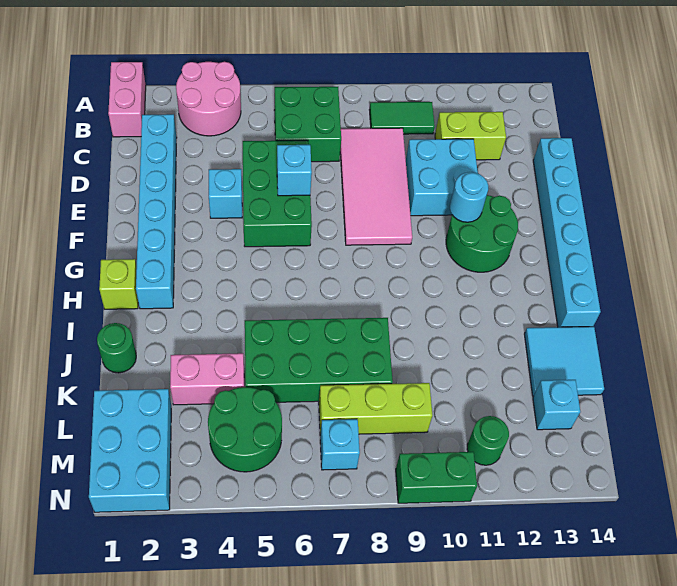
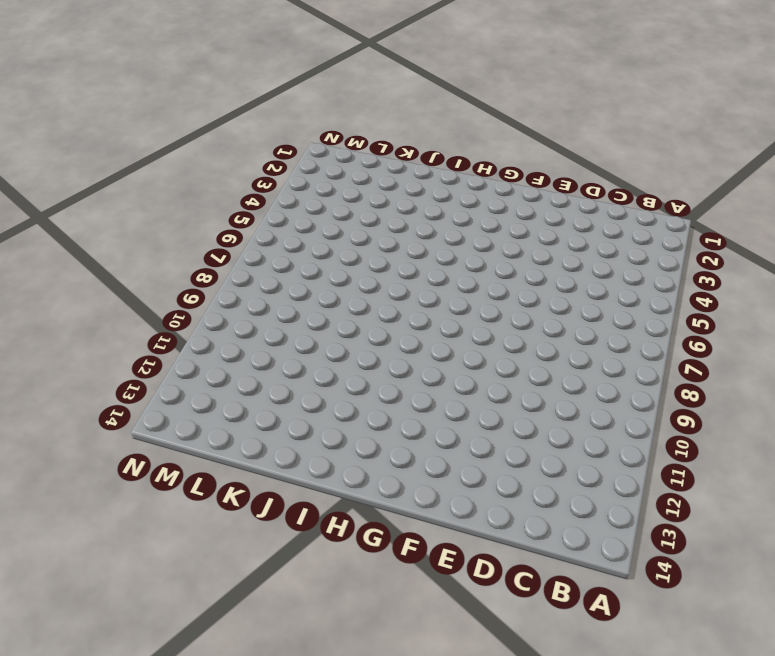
none -> pink 1x2 brick [108,62,146,137]
none -> pink 2x2 round brick [176,62,241,136]
none -> green 2x2 brick [274,87,341,162]

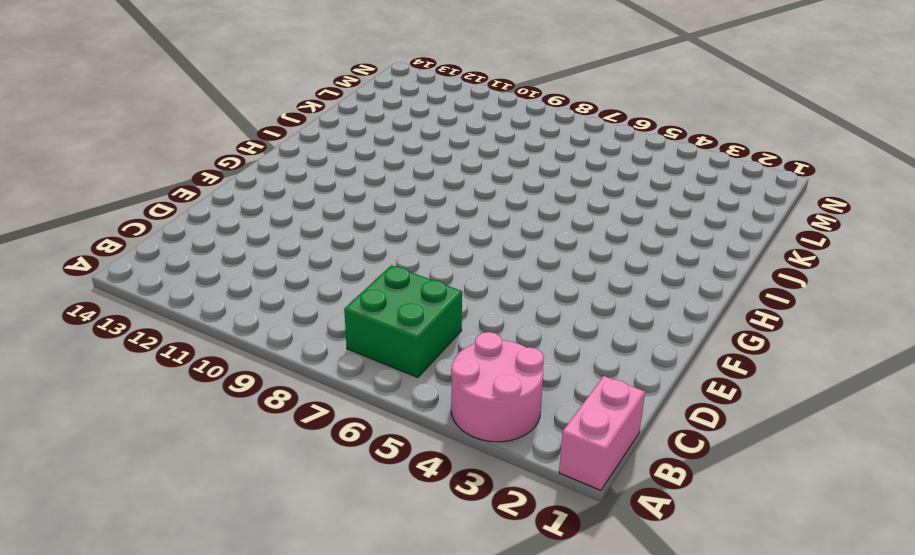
none -> green 1x2 tile [369,102,435,134]
none -> cyan 1x6 brick [136,114,177,309]
none -> pink 2x4 tile [340,128,412,245]

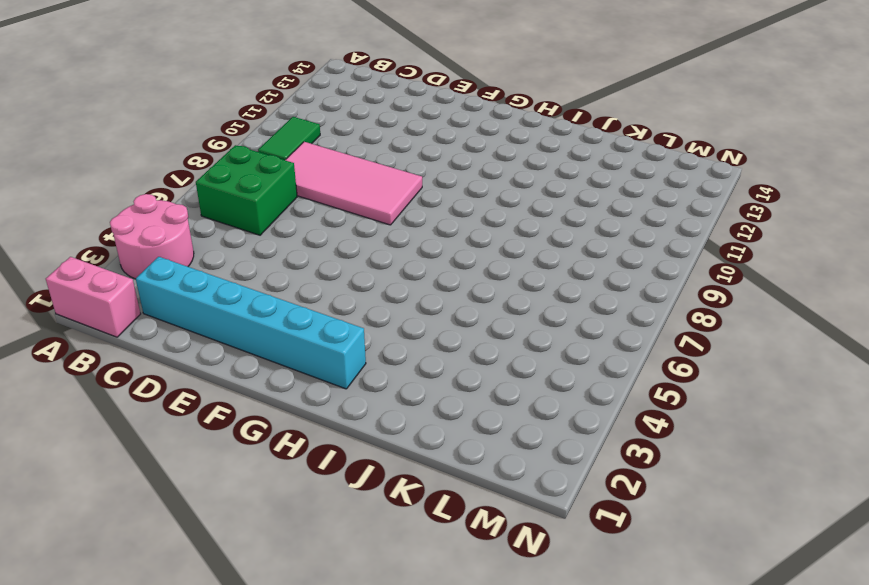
none -> lime 1x2 brick [435,112,506,160]
none -> green 2x3 brick [243,140,312,247]
none -> cyan 2x2 brick [406,139,478,216]

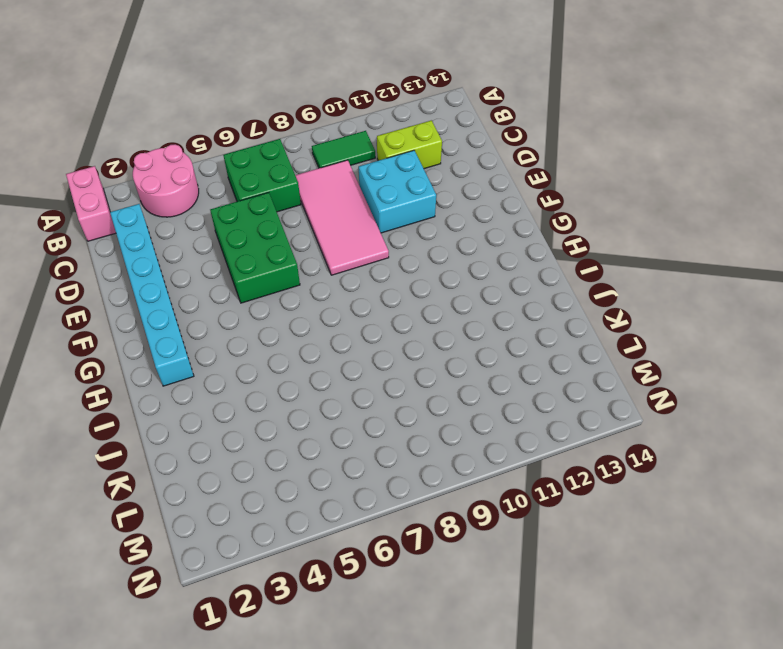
none -> cyan 1x6 brick [533,138,601,327]
none -> cyan 1x1 brick [209,169,242,218]
none -> green 2x2 round brick [446,195,518,272]

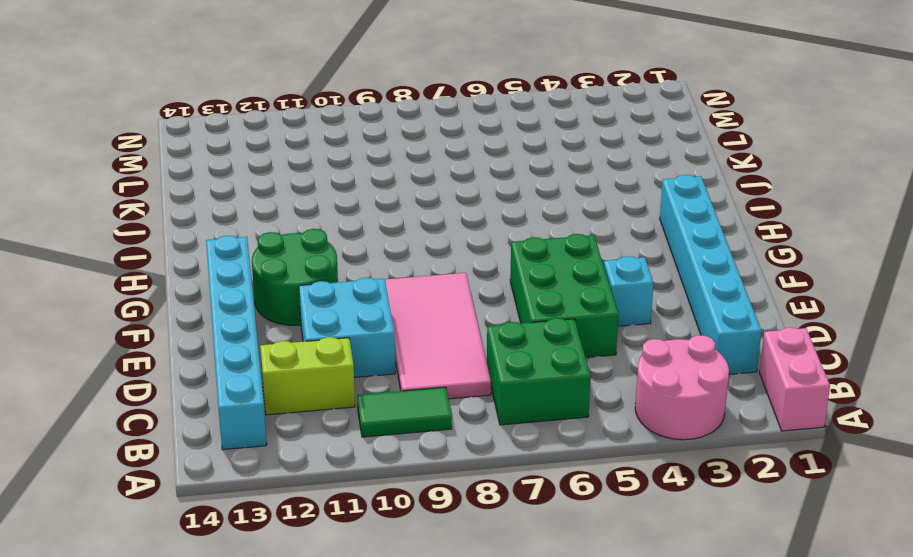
cyan 1x6 brick [206,236,267,450] -> cyan 1x6 brick moved to [533,138,601,327]
none -> lime 1x1 brick [99,259,138,309]
none -> green 1x1 round brick [97,323,136,373]
none -> green 2x4 brick [245,318,393,402]

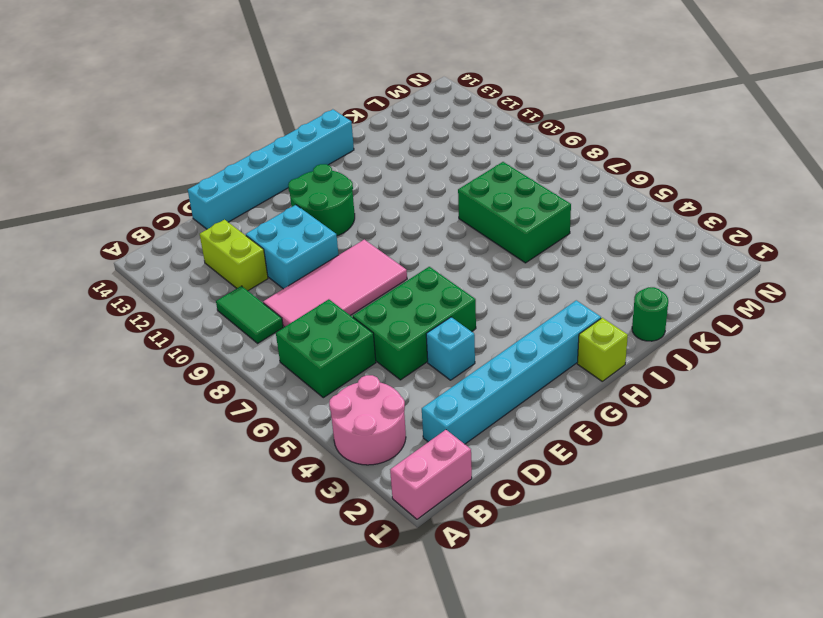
green 2x3 brick [458,162,571,263] -> green 2x4 brick [245,318,393,402]
none -> cyan 2x2 tile [524,327,604,396]
none -> pink 1x2 brick [170,353,244,405]
none -> cyan 2x3 brick [89,389,171,512]

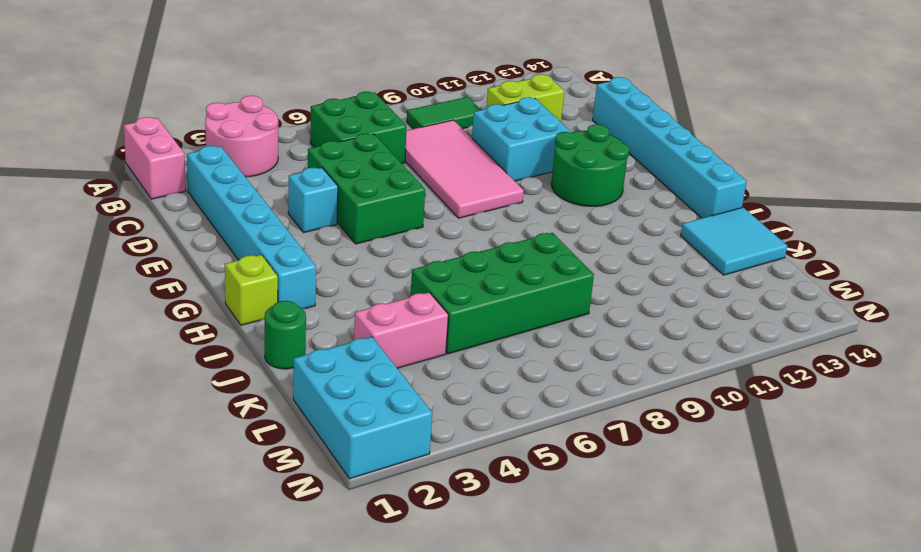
none -> green 2x2 round brick [208,387,282,472]
none -> lime 1x3 brick [319,383,432,434]
none -> cyan 1x1 brick [533,380,580,430]

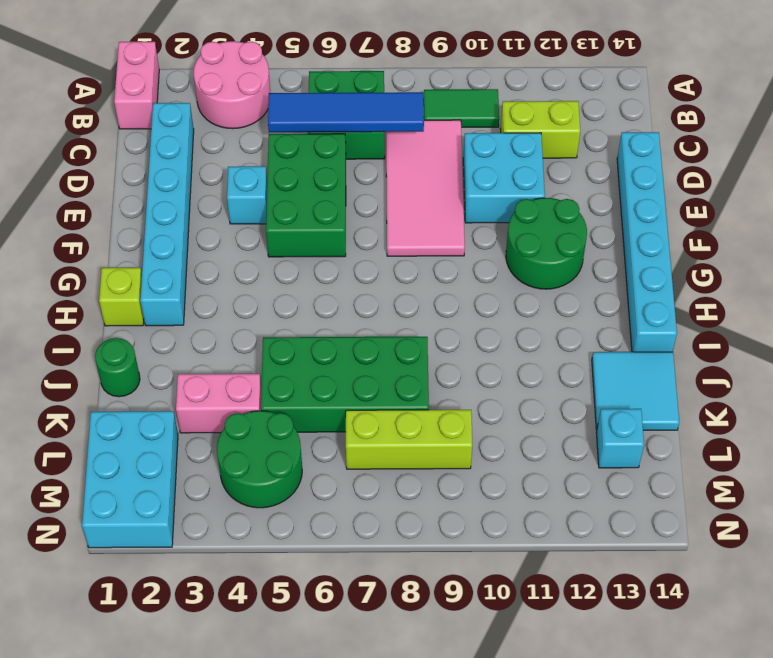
blue 1x4 tile [268,92,424,132] -> none
none -> cyan 1x1 brick [320,419,360,470]
none -> green 1x1 round brick [467,416,509,465]
none -> green 1x2 brick [396,452,477,503]

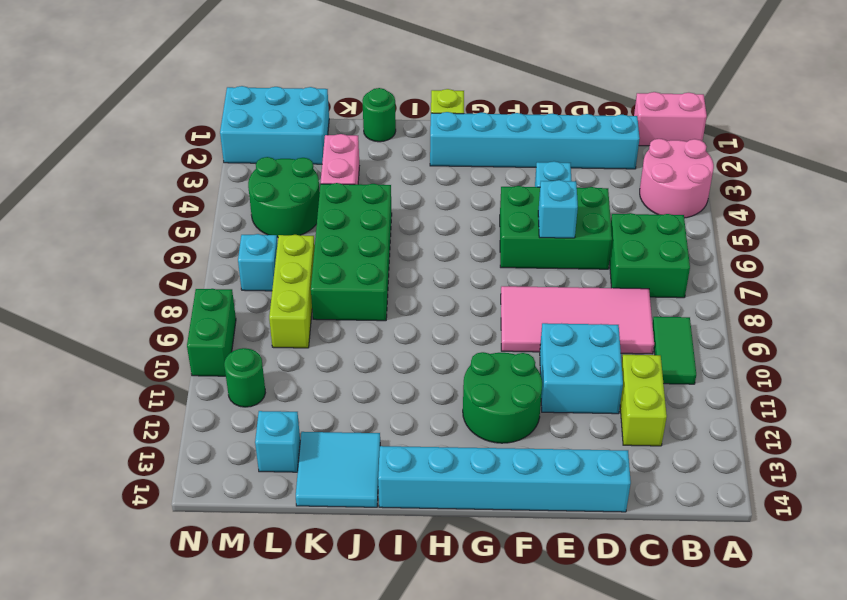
none -> cyan 1x1 round brick [450,172,488,222]

